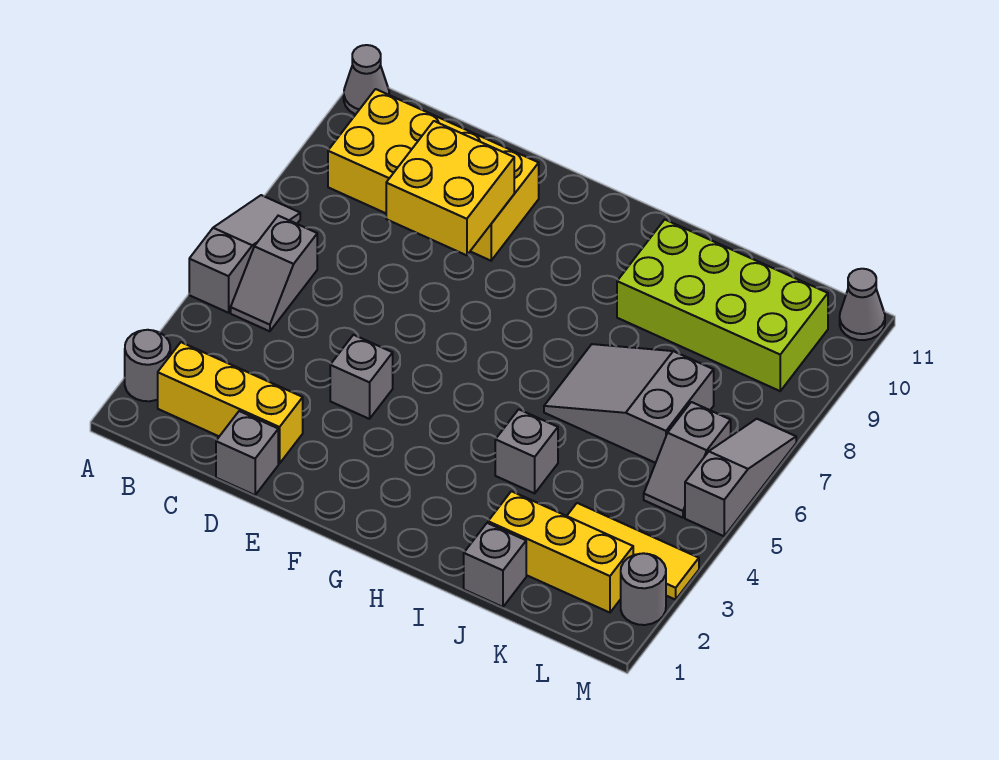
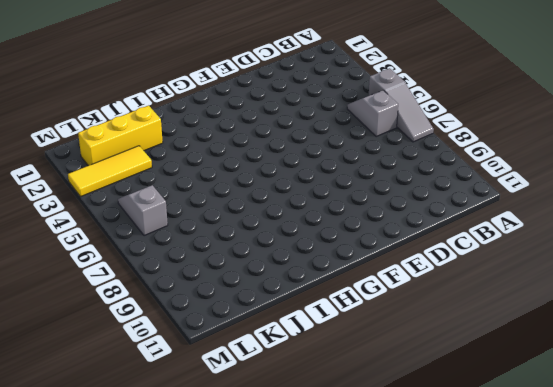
none -> grey 1x1 round brick [125,330,170,401]
none -> grey 1x1 cone [344,45,389,114]
none -> yellow 1x3 brick [158,342,303,464]

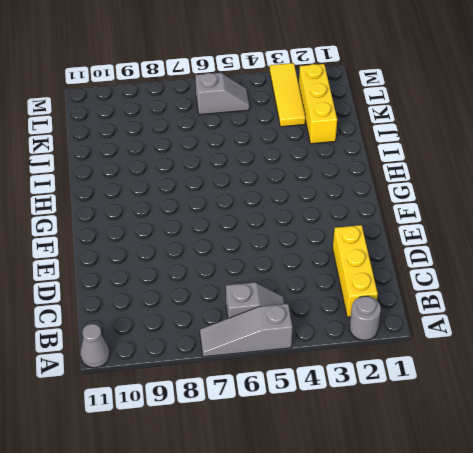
none -> yellow 2x4 brick [328,89,539,261]
none -> grey 1x1 brick [216,411,278,495]
none -> grey 1x1 brick [330,335,393,419]

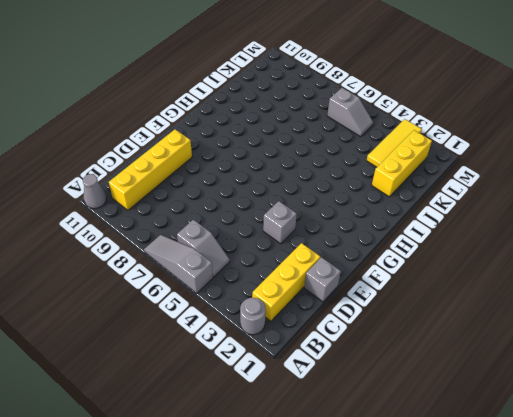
yellow 1x4 brick [109,130,192,210] -> yellow 2x4 brick [328,89,539,261]
none -> grey 1x1 brick [495,409,558,493]
none -> grey 2x3 slope [544,344,714,463]
none -> lime 2x4 brick [617,220,828,391]

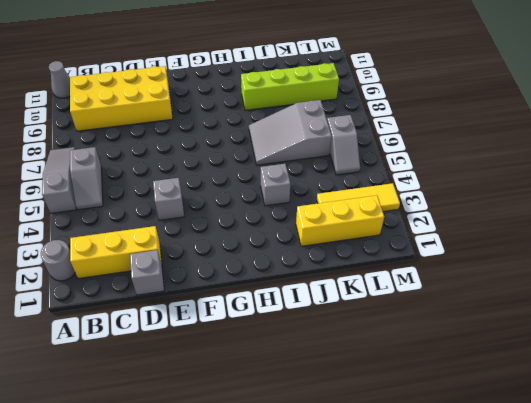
lime 1x4 brick [241,63,339,110] -> lime 2x4 brick [617,220,828,391]
none -> grey 1x1 brick [464,523,526,607]
none -> grey 1x1 round brick [621,553,666,625]
none -> grey 1x3 slope [685,419,796,536]

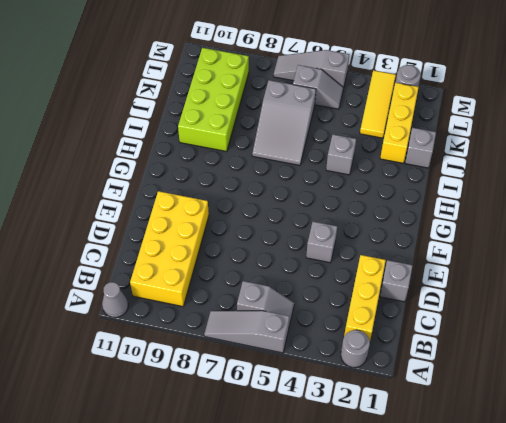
none -> grey 1x1 cone [840,269,885,340]
none -> yellow 2x2 brick [386,121,514,255]

